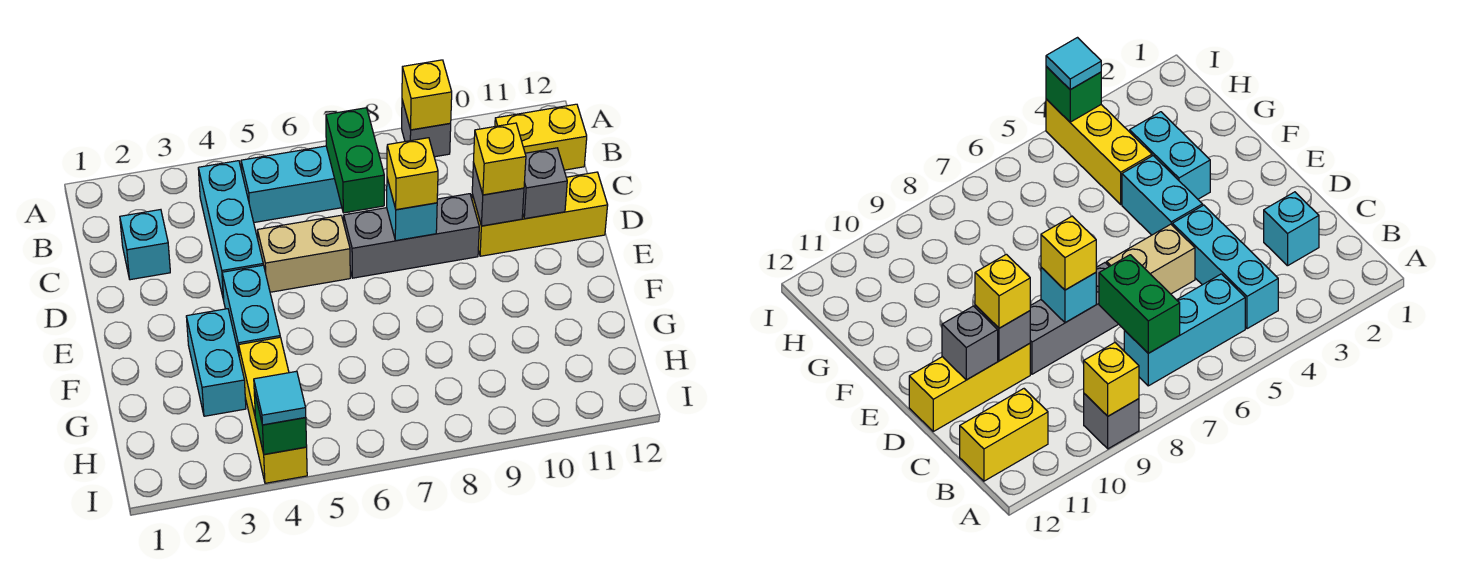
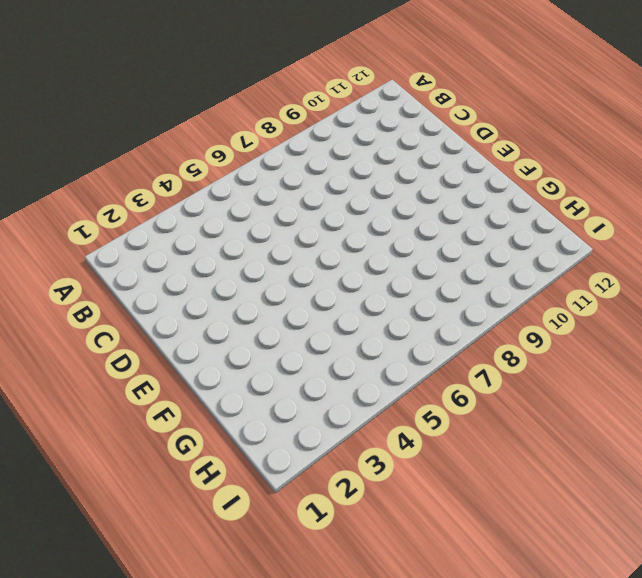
none -> grey 1x1 brick [402,100,451,157]
none -> cyan 1x3 brick [198,161,263,300]
none -> cyan 1x3 brick [241,146,342,222]

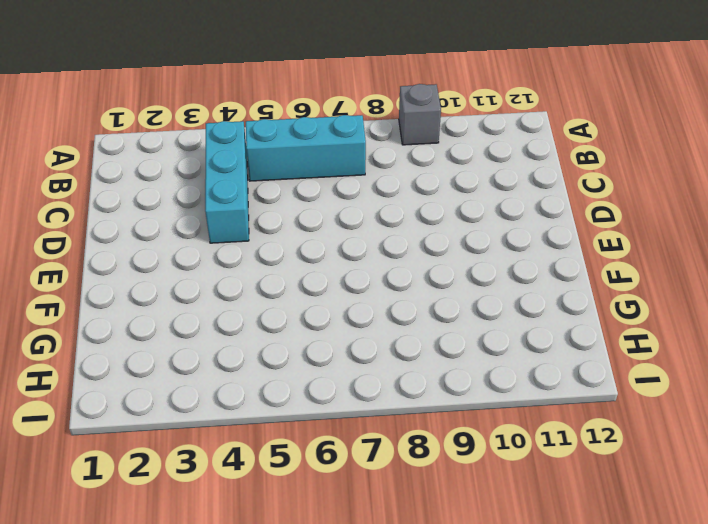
none -> yellow 1x2 brick [495,104,587,170]
none -> cyan 1x1 brick [120,210,170,280]
none -> tan 1x2 brick [257,215,350,292]

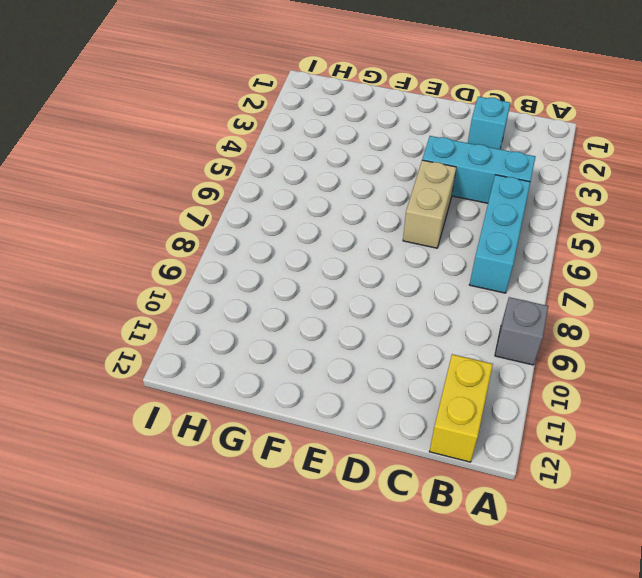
none -> grey 1x3 brick [344,194,479,278]
none -> yellow 1x3 brick [472,172,608,256]
none -> cyan 1x2 brick [222,265,280,353]

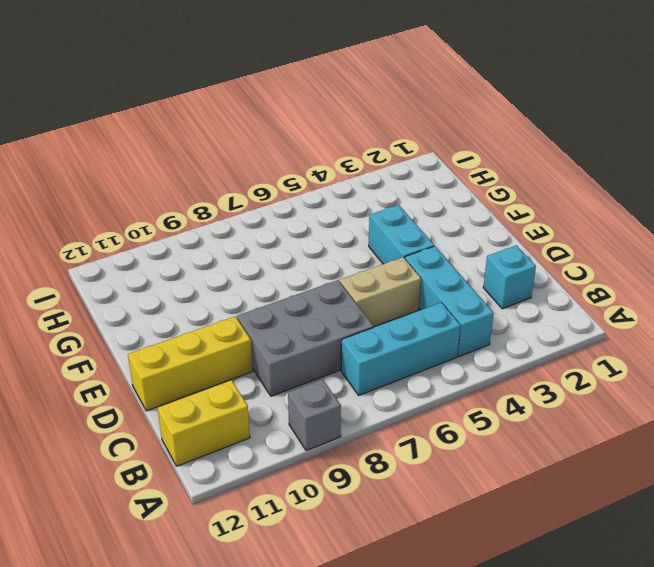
grey 2x3 brick [237,280,374,396] -> grey 1x3 brick [344,194,479,278]
none -> cyan 1x2 brick [186,309,246,416]
none -> yellow 1x3 brick [239,337,307,483]
none -> yellow 1x1 brick [402,60,452,130]

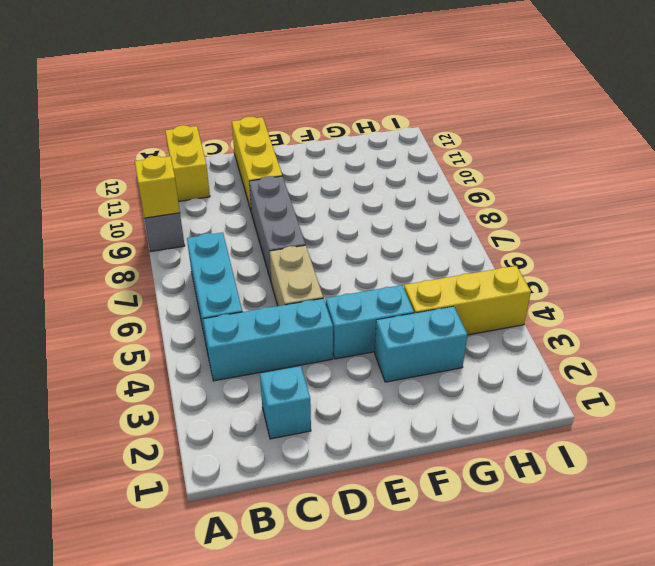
none -> green 1x2 brick [326,108,384,213]
none -> cyan 1x1 brick [387,179,437,241]
none -> grey 1x1 brick [472,162,524,226]

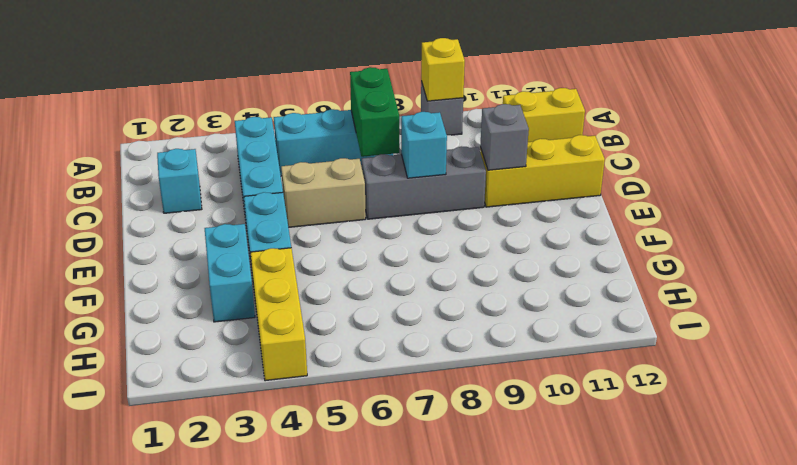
none -> grey 1x1 brick [523,148,567,219]
none -> green 1x1 brick [254,391,307,454]
none -> yellow 1x1 brick [387,138,438,210]

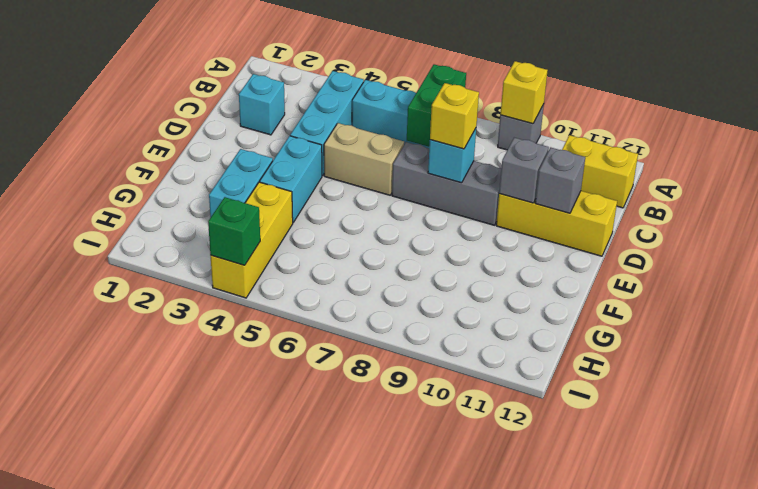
none -> yellow 1x1 brick [474,123,526,195]
none -> cyan 1x1 tile [254,371,306,425]

